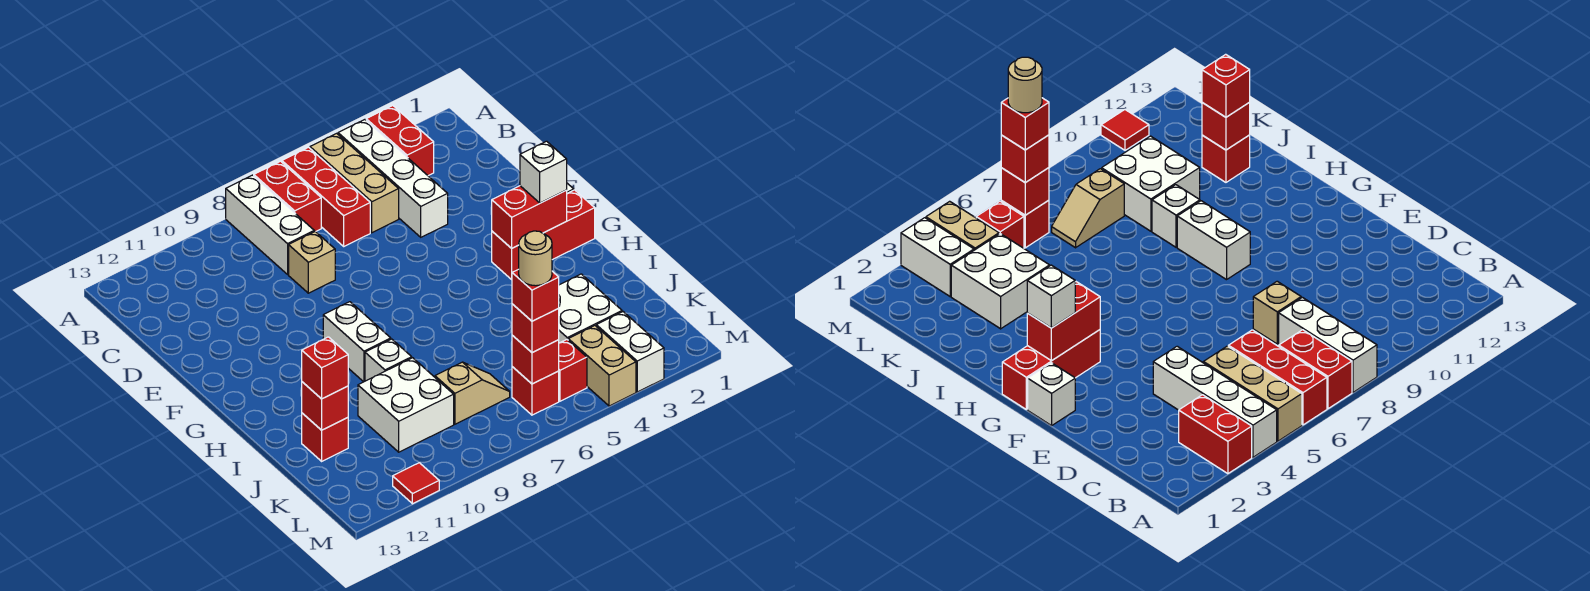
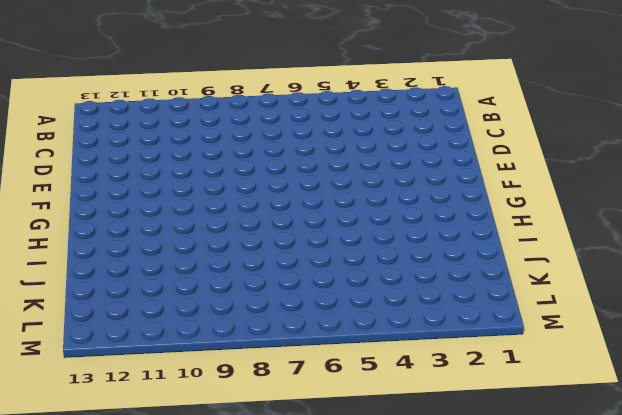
none -> red 1x2 brick [366,106,434,176]
none -> white 1x4 brick [338,120,448,237]
none -> tan 1x3 brick [310,133,399,233]

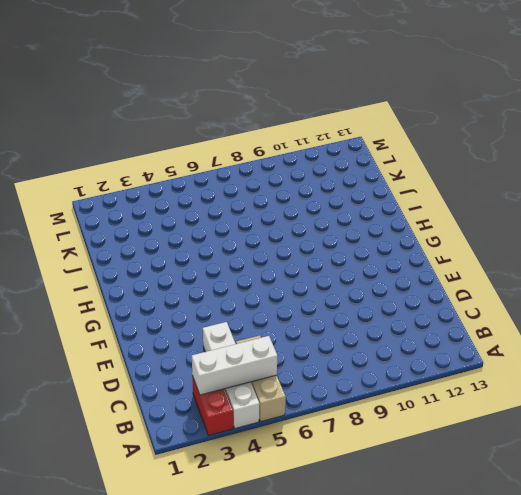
white 1x3 brick [192,336,277,395] -> white 1x3 brick turned to [226,175,314,274]
none -> red 1x3 brick [282,147,370,246]
none -> red 1x2 brick [254,161,321,232]
none -> tan 1x1 brick [289,232,335,293]

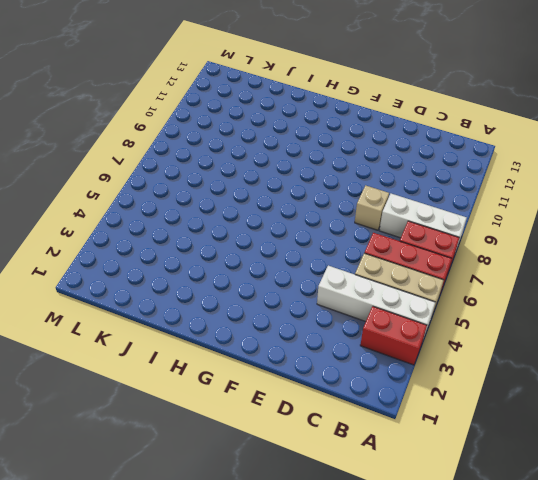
none -> white 1x1 brick [1028,363,1075,426]
none -> red 1x3 brick [492,190,595,279]
none -> white 1x2 brick [323,302,391,382]

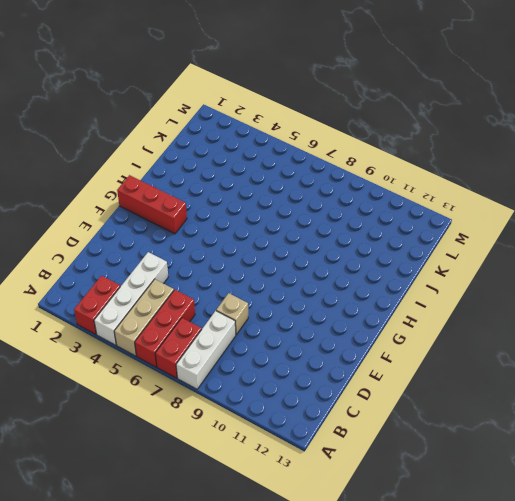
none -> white 1x1 brick [1028,363,1075,426]
none -> white 1x2 brick [323,302,391,382]
none -> white 1x1 brick [365,339,412,381]

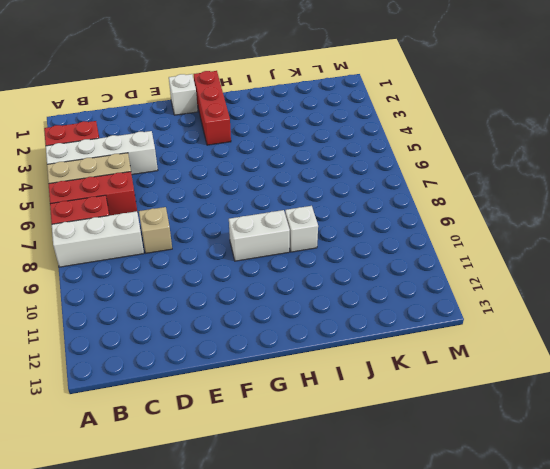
none -> white 2x2 brick [558,274,622,343]
none -> white 2x2 brick [358,358,454,452]
none -> red 1x1 brick [302,413,348,461]

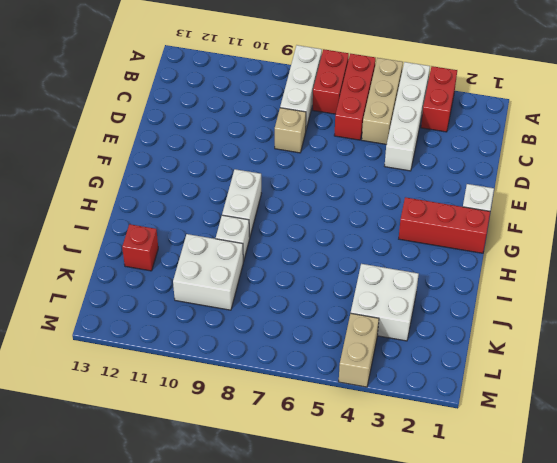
none -> tan 1x2 slope [435,362,510,424]
none -> white 1x2 brick [596,312,664,392]
none -> red 1x1 brick [559,340,587,401]

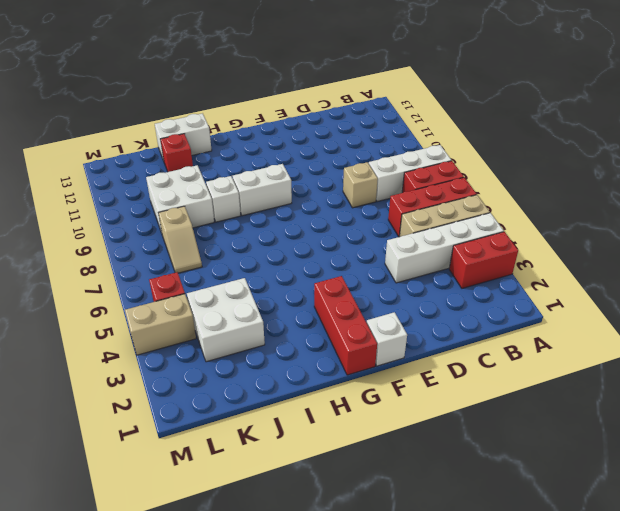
white 1x2 brick [155,113,212,161] -> white 1x2 brick moved to [596,312,664,392]
none -> red 1x1 brick [512,367,559,415]
none -> red 1x1 tile [393,463,439,504]
none -> red 1x2 brick [492,186,567,248]

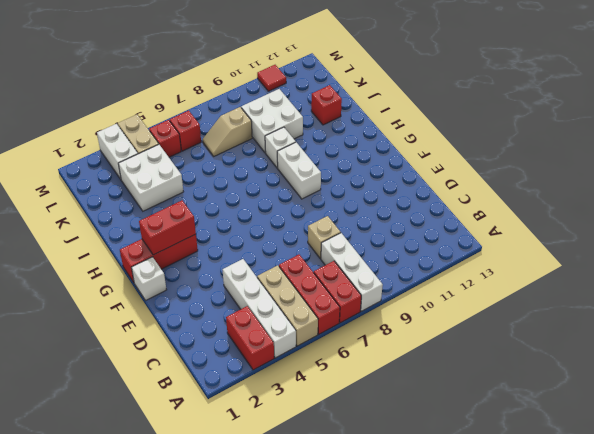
none -> red 1x1 brick [302,382,348,430]
none -> red 1x1 brick [512,335,559,384]
none -> white 1x1 brick [520,141,567,203]

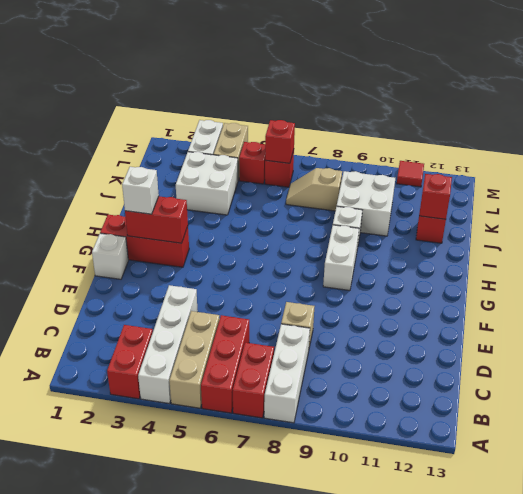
none -> red 1x1 brick [302,337,348,399]
none -> red 1x1 brick [512,304,559,353]
none -> red 1x1 brick [512,269,559,321]

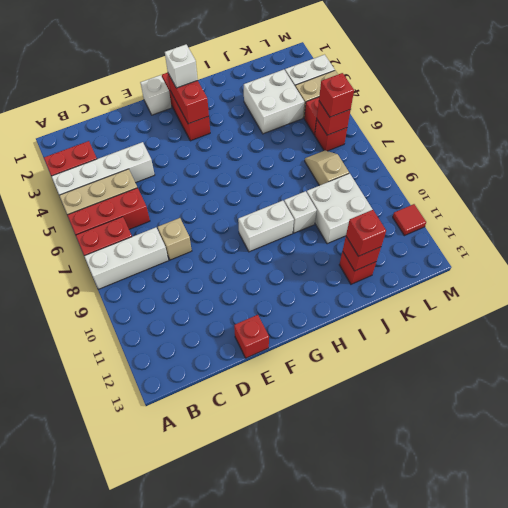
red 1x1 brick [234,315,269,358] -> red 1x1 brick moved to [512,269,559,321]
none -> tan 1x1 round brick [519,231,552,286]

